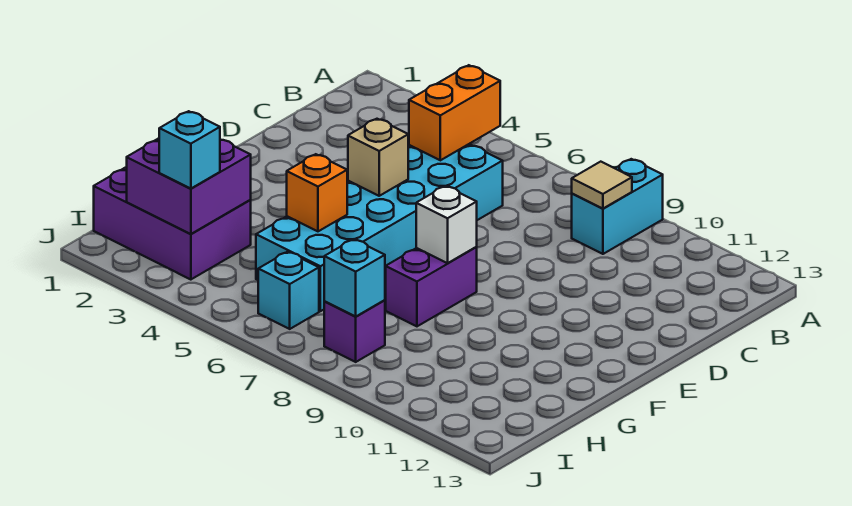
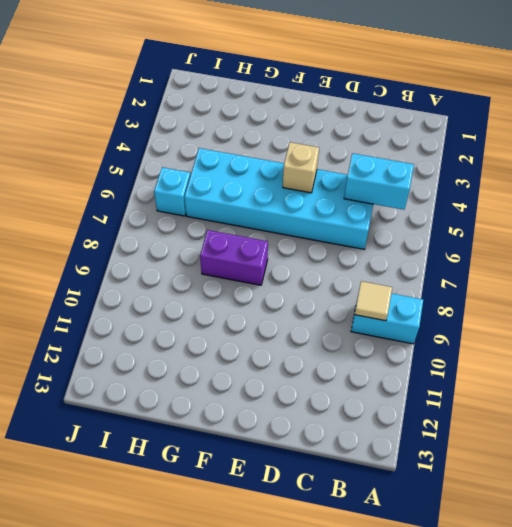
cyan 1x2 brick [344,153,414,210] -> orange 1x2 brick [409,65,500,160]
none -> purple 2x3 brick [94,167,251,280]
none -> purple 1x1 brick [324,300,385,362]
none -> white 1x1 brick [416,186,477,263]

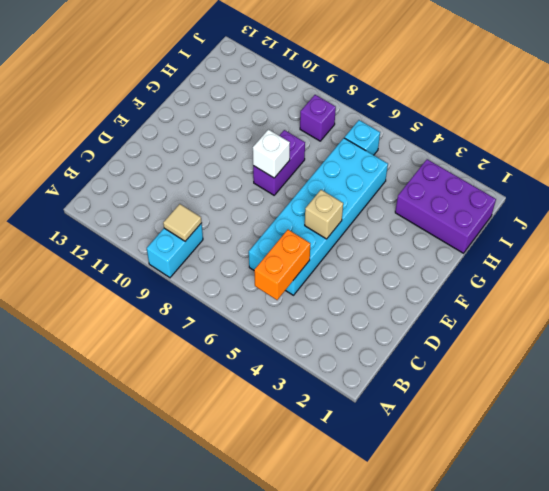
none -> orange 1x1 brick [287,154,347,231]
none -> purple 2x2 brick [127,138,251,234]
none -> cyan 1x1 brick [324,239,385,316]

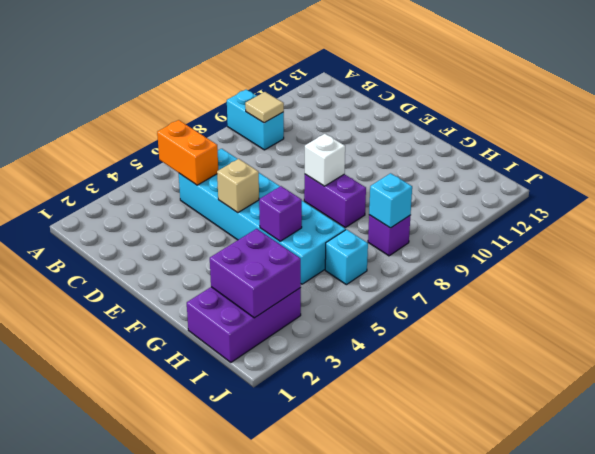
purple 1x1 brick [259,186,302,241] -> orange 1x1 brick [287,154,347,231]
none -> cyan 1x1 brick [159,111,220,189]

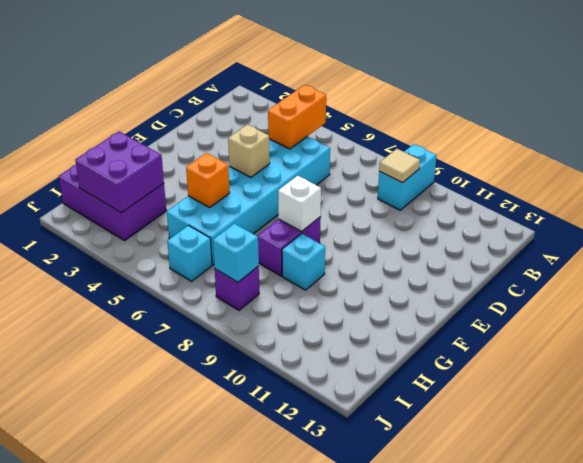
cyan 1x1 brick [282,234,325,290] -> cyan 1x1 brick moved to [159,111,220,189]

